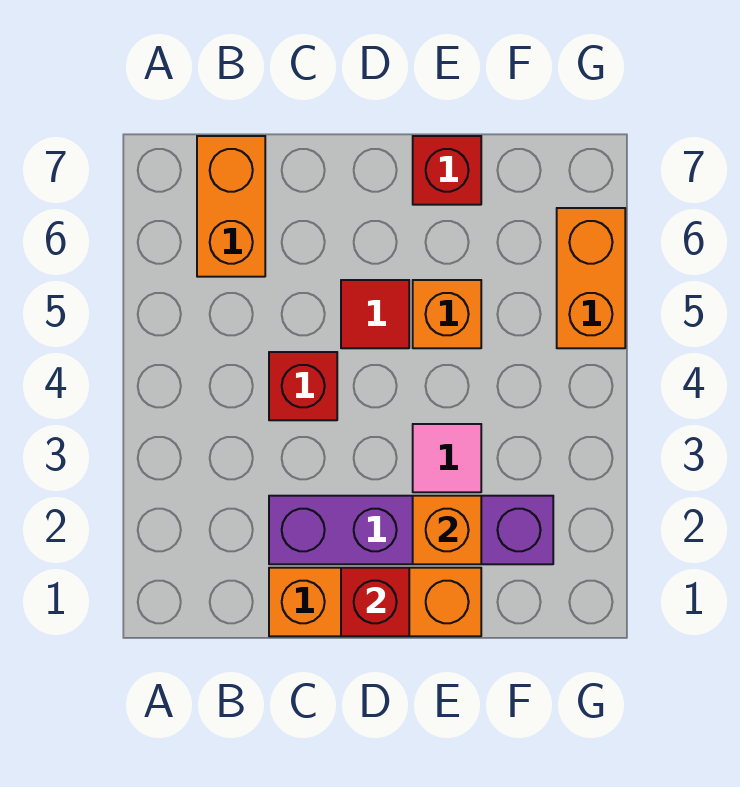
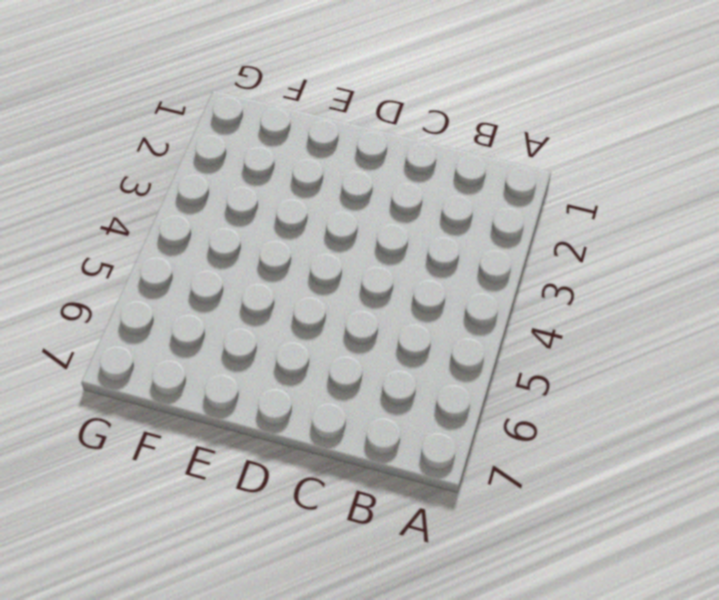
none -> orange 1x2 brick [197,136,265,277]
none -> orange 1x3 brick [269,568,481,636]

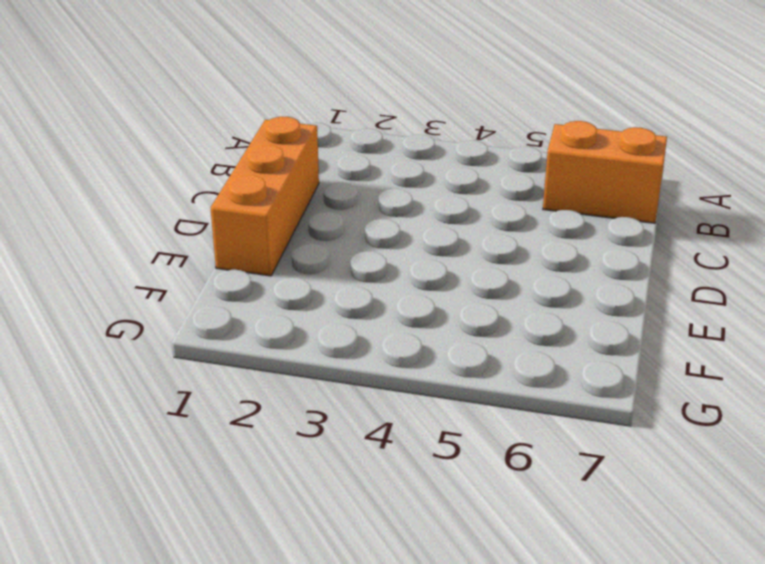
none -> purple 1x4 brick [269,496,553,564]
none -> red 1x1 brick [269,352,337,420]

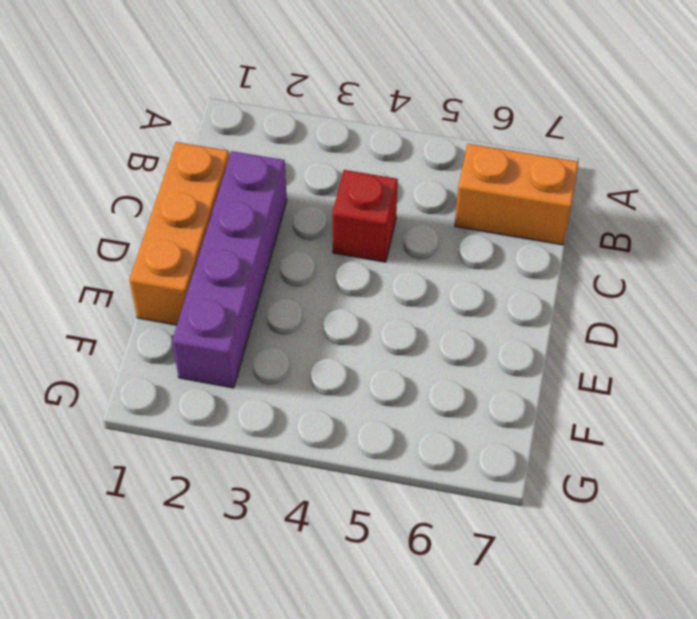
none -> red 1x1 tile [341,280,409,348]
none -> pink 1x1 tile [413,424,481,492]

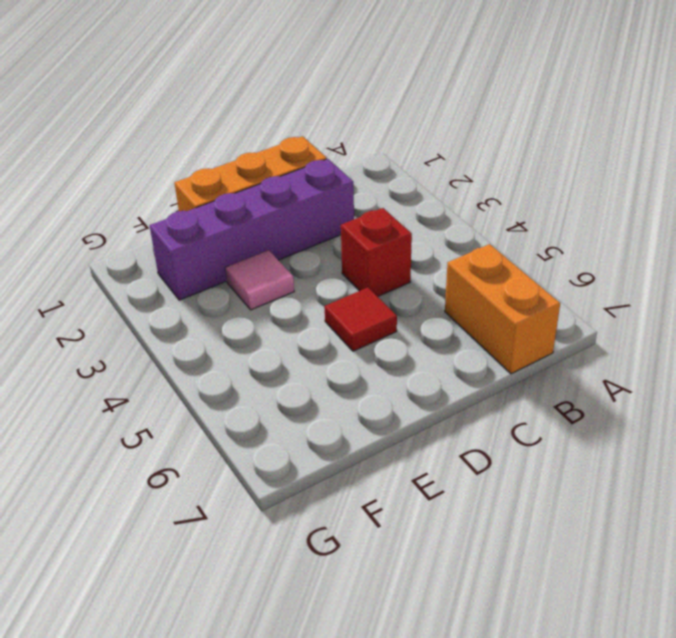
none -> orange 1x1 brick [413,280,481,348]
none -> red 1x1 brick [413,136,481,205]

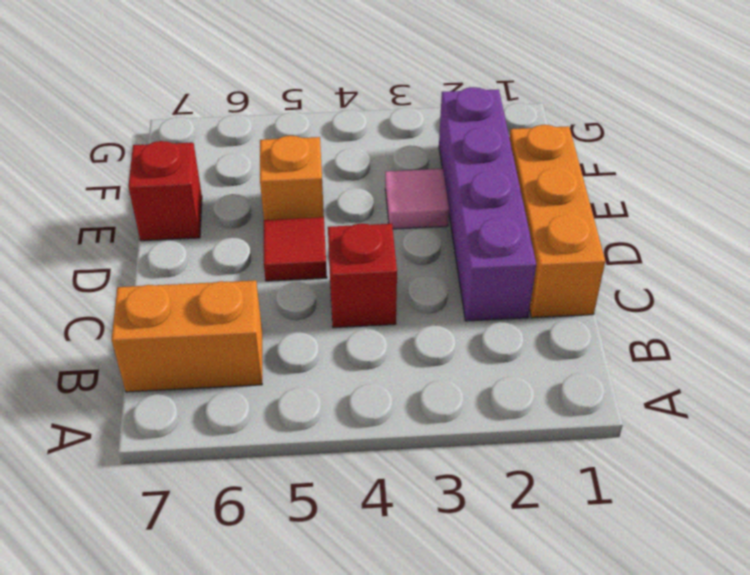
none -> orange 1x2 brick [557,208,625,348]
none -> red 1x1 brick [341,568,409,636]

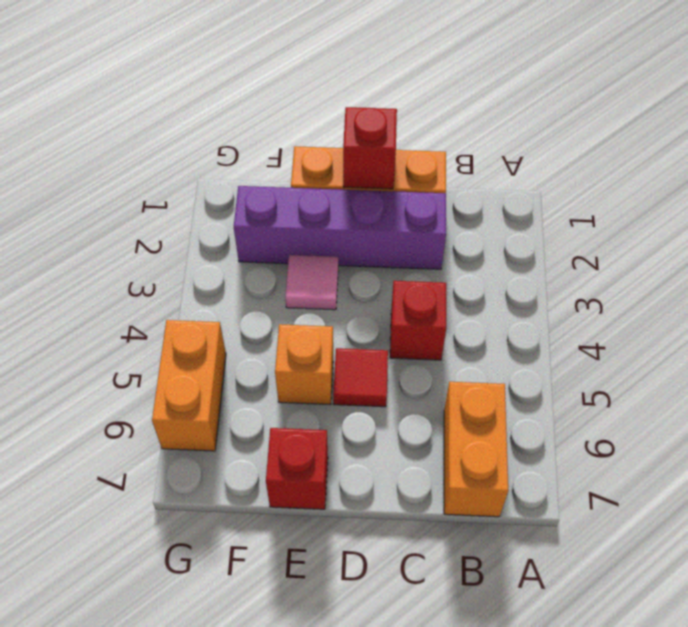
none -> orange 1x1 brick [413,496,481,564]

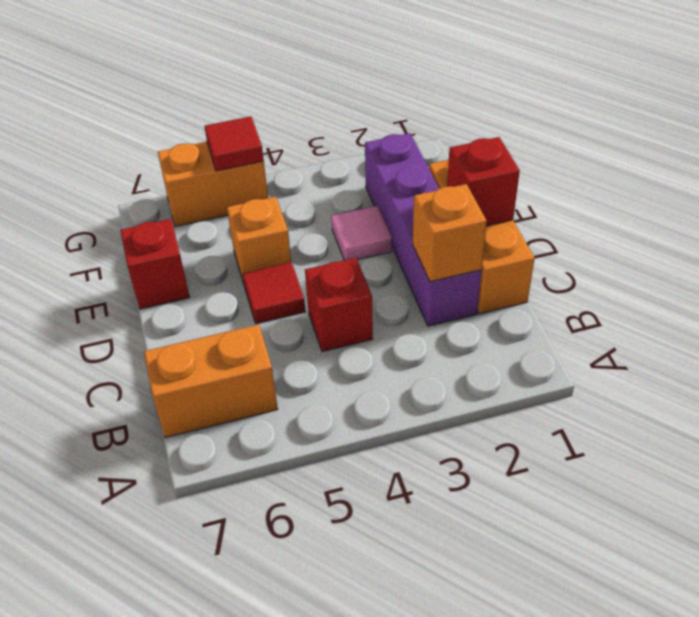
orange 1x1 brick [413,184,487,282] -> orange 1x1 brick moved to [413,496,481,564]
red 1x1 tile [204,116,264,171] -> none

